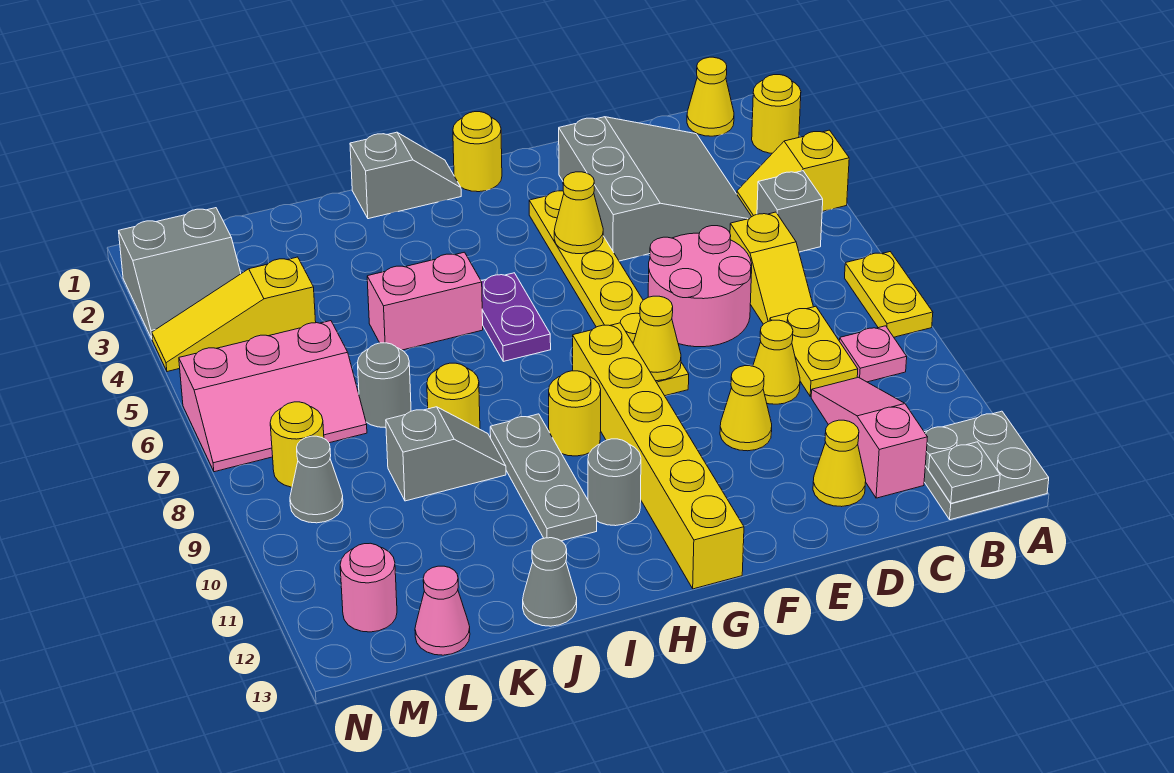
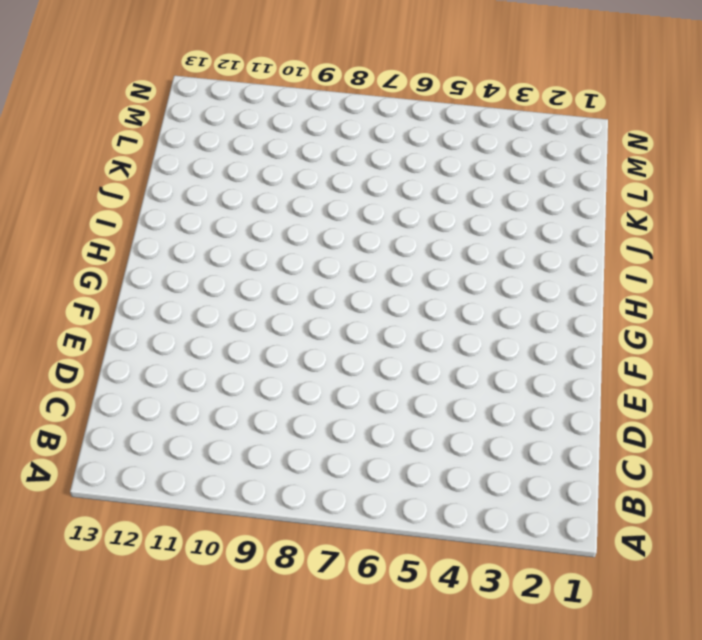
none -> yellow 1x1 round brick [752,75,801,153]
none -> yellow 1x2 slope [737,130,849,217]
none -> yellow 1x2 plate [845,252,933,337]
none -> grey 2x2 plate [924,411,1049,520]

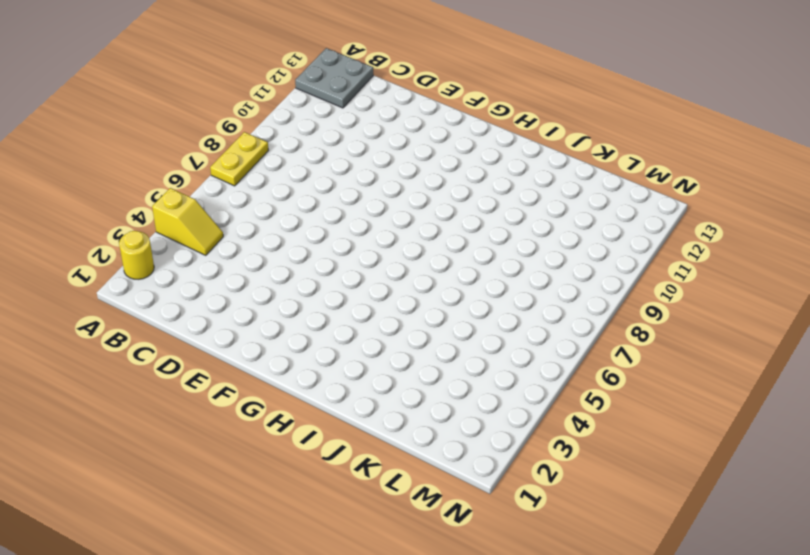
none -> yellow 1x1 cone [687,57,734,136]
none -> grey 1x1 brick [757,171,823,252]
none -> pink 1x1 plate [839,326,907,382]
none -> grey 3x3 slope [559,117,751,261]

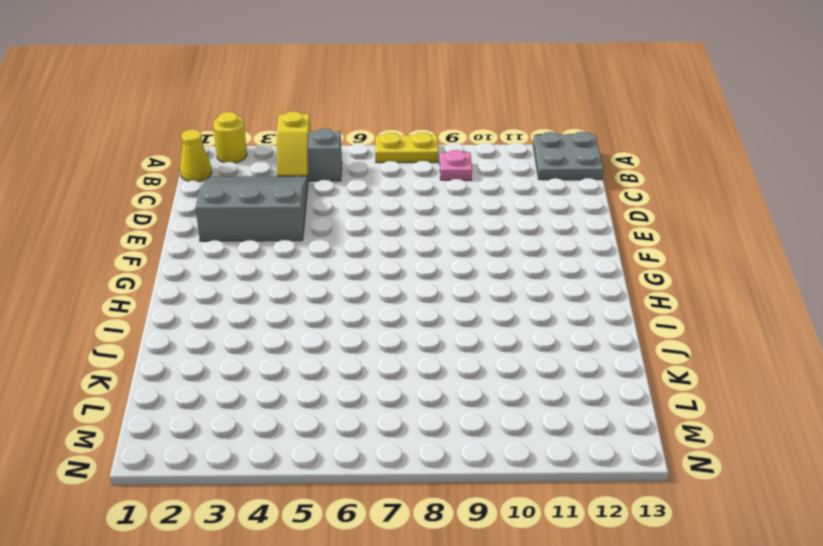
none -> yellow 1x2 slope [730,212,813,324]
none -> yellow 1x2 plate [770,306,858,397]
none -> pink 1x3 slope [811,377,927,498]
none -> pink 2x2 round brick [648,226,752,347]

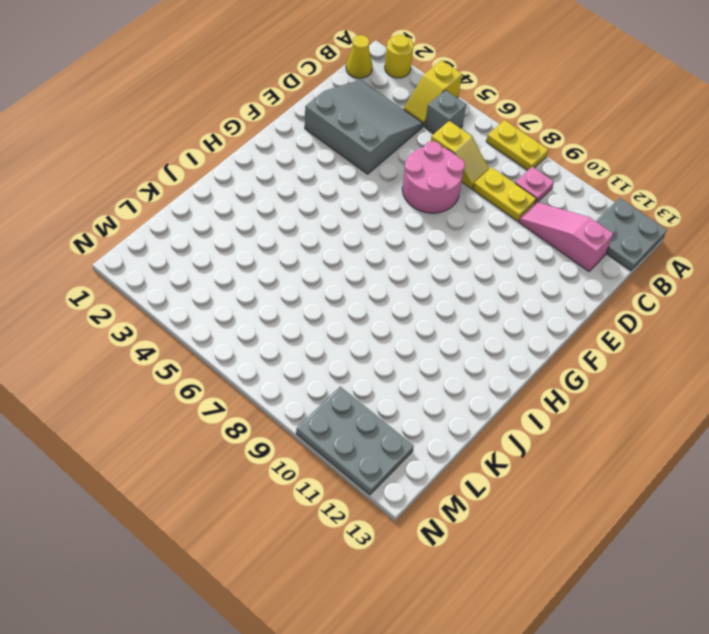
grey 2x3 plate [296,387,414,495] -> pink 1x1 round brick [340,543,397,632]
none -> yellow 1x1 cone [753,320,800,404]
none -> yellow 1x1 cone [813,420,866,507]
none -> yellow 1x1 cone [720,366,772,451]
none -> yellow 1x6 plate [529,191,689,396]

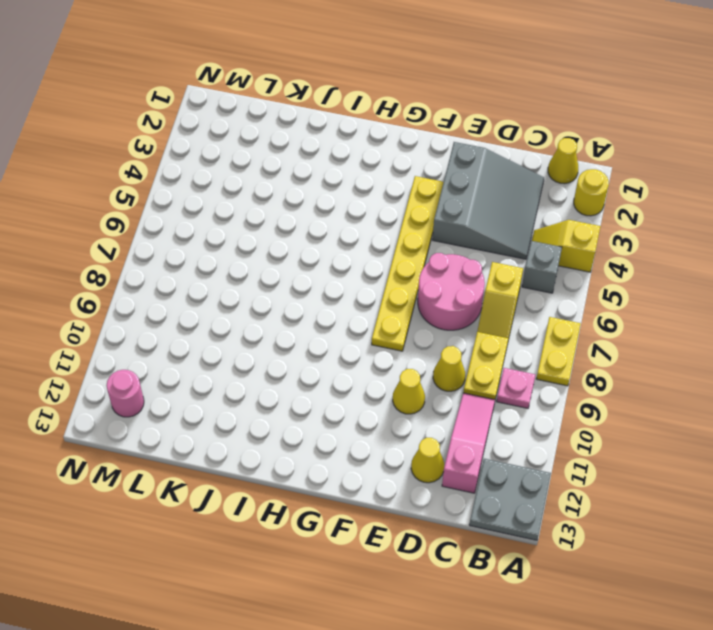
none -> yellow 1x1 round brick [453,112,502,192]
none -> yellow 1x6 brick [573,323,744,589]
none -> grey 1x2 slope [350,132,461,219]
none -> purple 1x2 plate [481,273,551,361]

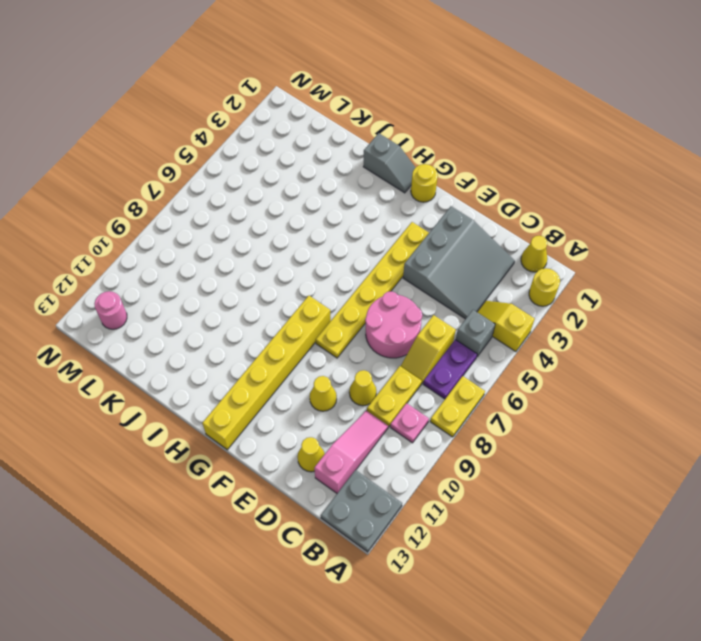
purple 1x2 plate [423,340,477,399] -> purple 1x2 plate moved to [481,273,551,361]
none -> yellow 1x1 round brick [549,371,601,456]
none -> grey 1x1 round brick [588,439,641,526]
none -> pink 1x2 brick [367,252,483,350]
none -> grey 1x3 plate [490,414,597,541]

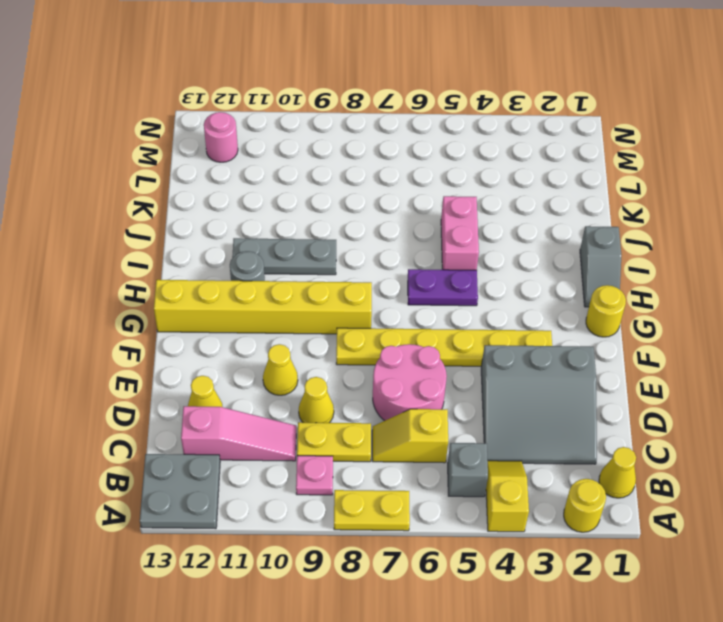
none -> yellow 1x1 round brick [549,371,601,456]
none -> yellow 1x1 round brick [427,363,480,429]
none -> grey 1x2 slope [386,407,506,501]
none -> grey 1x1 cone [523,538,577,626]

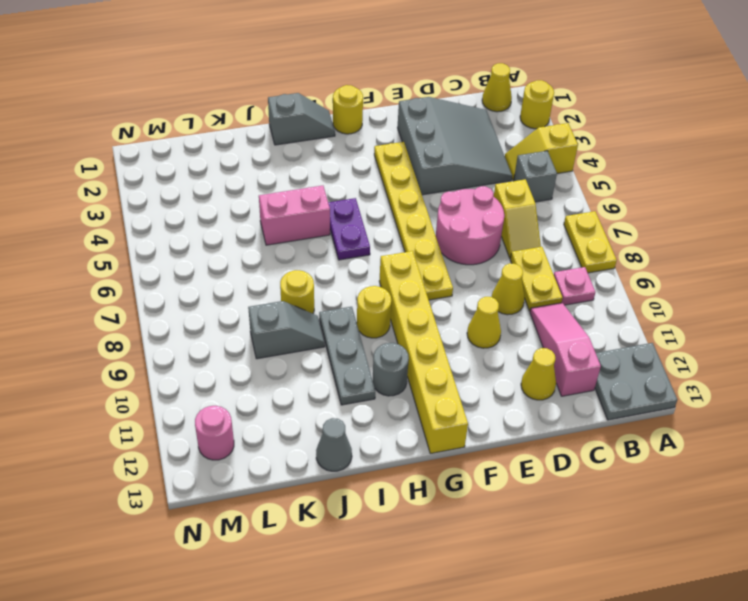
none -> grey 1x1 round brick [358,343,411,428]
none -> yellow 1x3 slope [152,257,316,372]
none -> pink 2x3 slope [179,321,367,472]
none -> pink 1x1 cone [415,566,470,655]

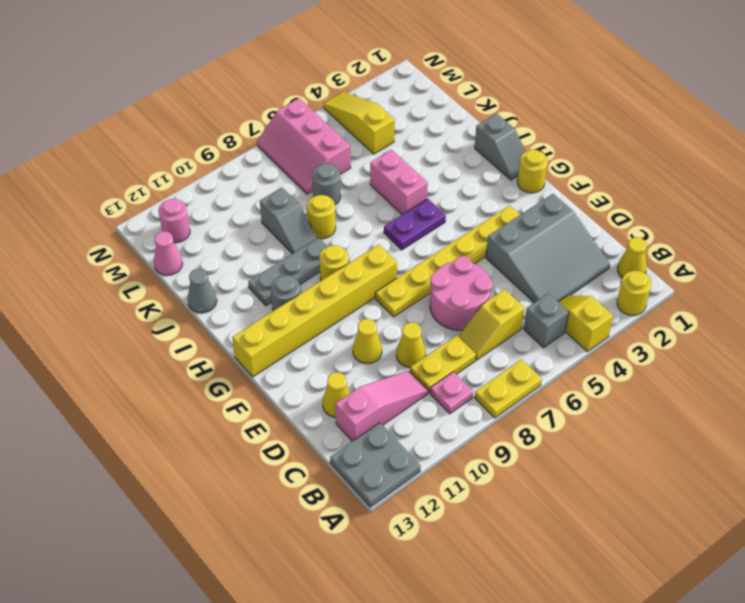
none -> grey 2x2 slope [119,208,241,338]
none -> yellow 1x1 round brick [270,402,324,487]
none -> grey 1x1 cone [290,436,343,523]
none -> grey 1x1 plate [929,442,1000,503]

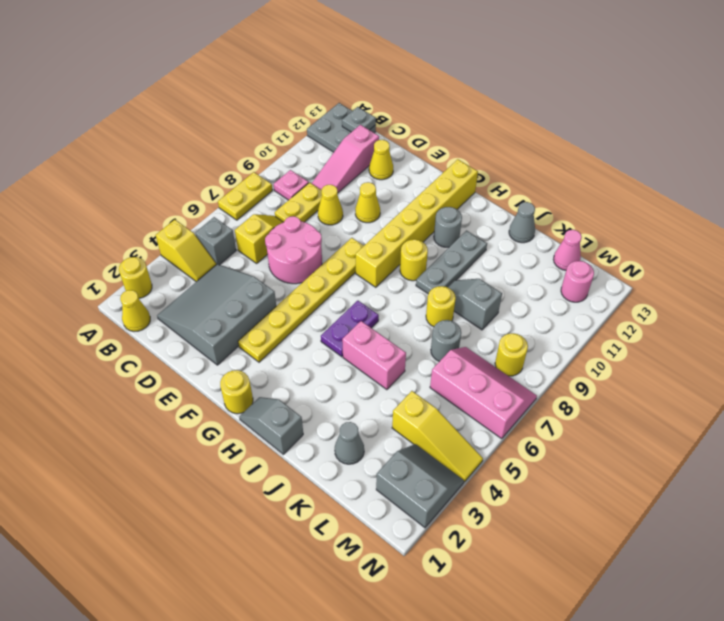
grey 1x1 cone [335,422,364,464] -> grey 1x1 cone moved to [290,436,343,523]
none -> yellow 1x1 cone [554,172,603,254]
none -> yellow 1x1 cone [633,296,681,381]

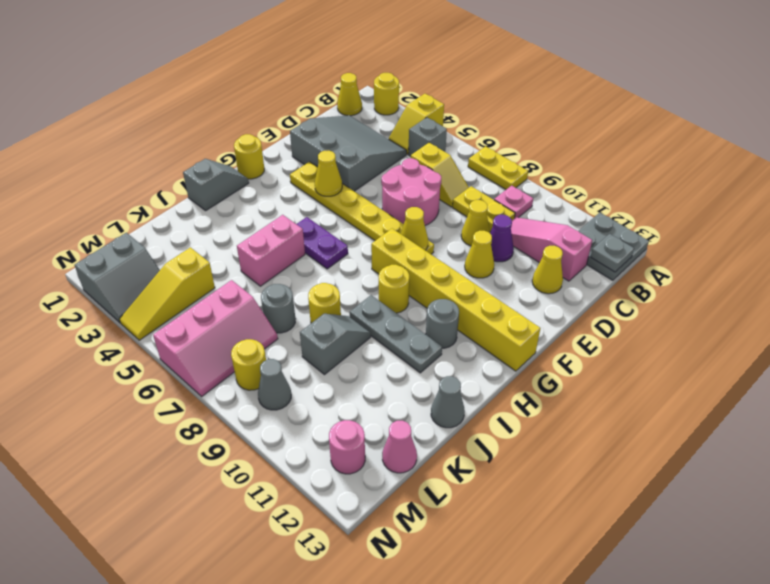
purple 1x1 cone [490,215,514,262] -> none

